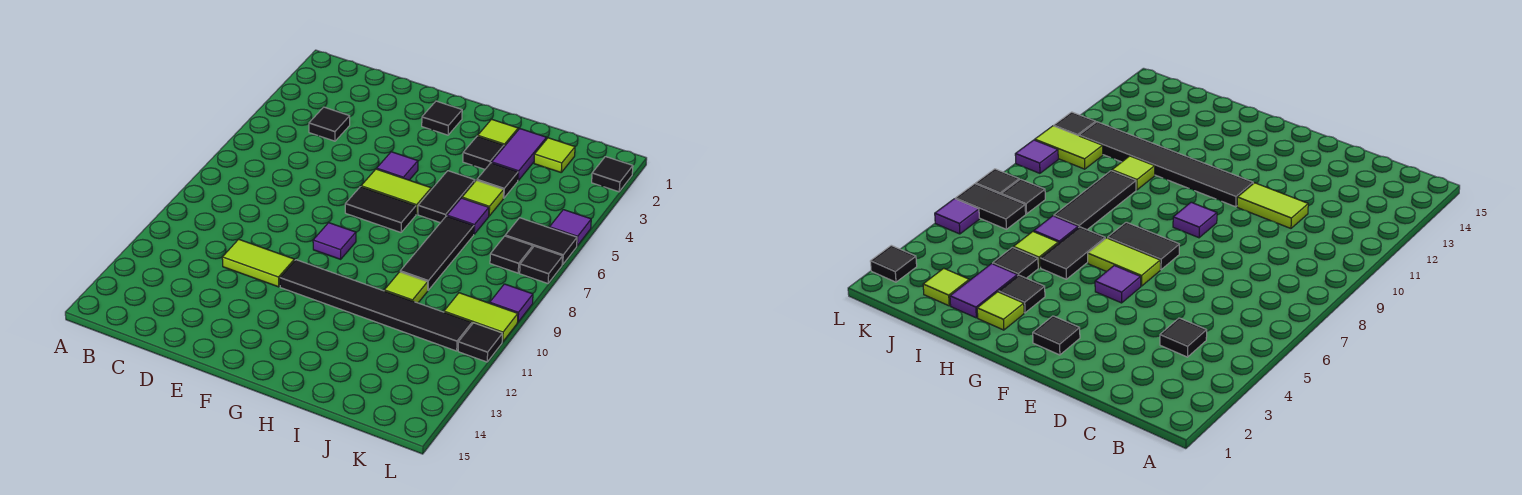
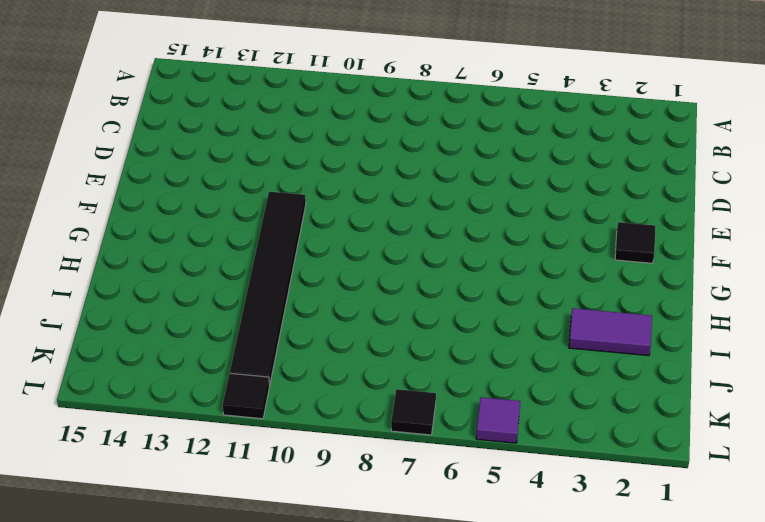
none -> black 1x1 tile [309,107,350,141]
none -> lime 1x2 tile [222,239,295,287]
none -> purple 1x1 tile [377,152,418,180]

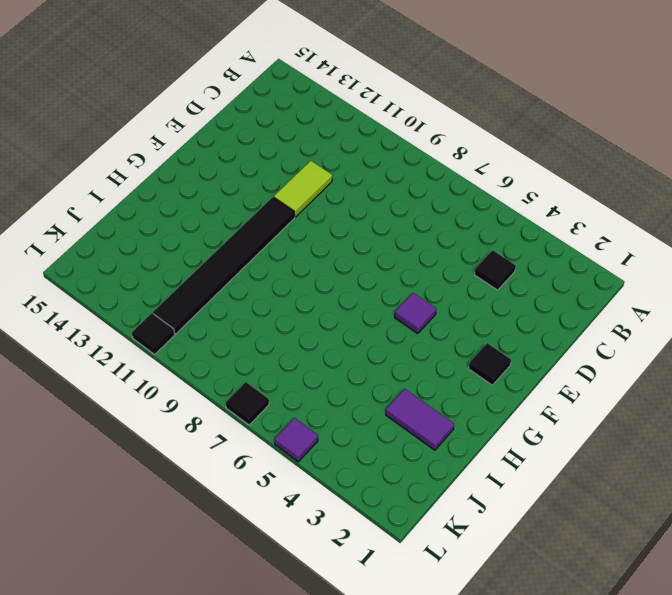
none -> lime 1x2 tile [361,169,431,214]
none -> black 1x2 tile [345,187,416,232]
none -> purple 1x1 tile [313,223,356,259]

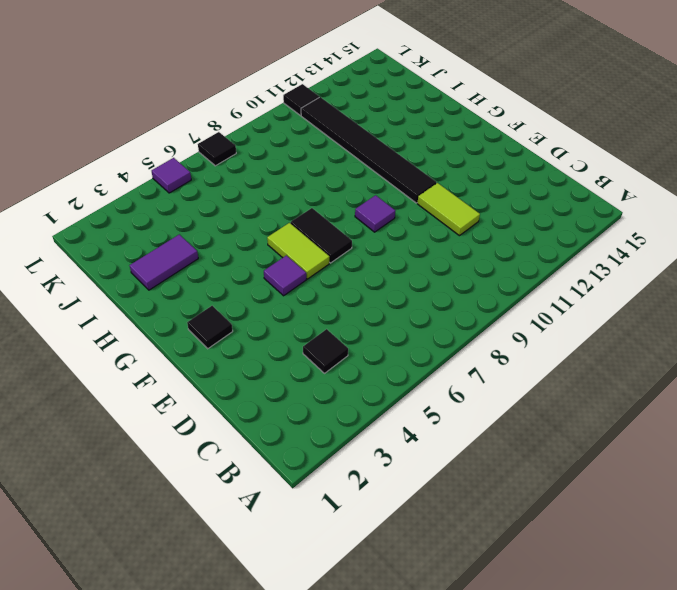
none -> lime 1x1 tile [478,119,518,146]
none -> black 1x1 tile [463,136,504,169]
none -> black 1x2 tile [418,171,475,223]

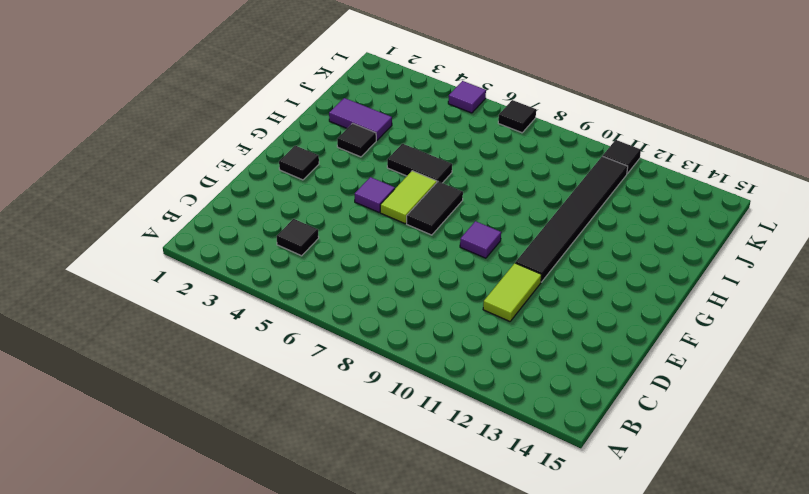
none -> lime 1x1 tile [478,119,518,146]
none -> black 1x1 tile [477,163,518,198]
none -> lime 1x1 tile [462,180,504,216]

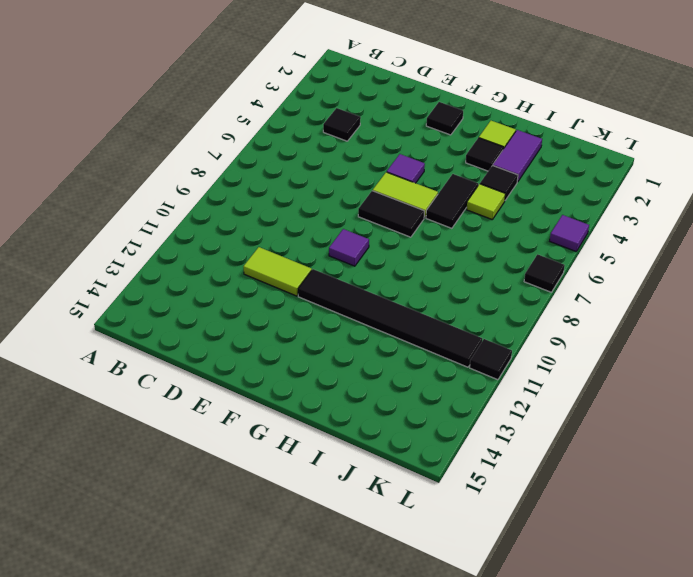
none -> purple 1x1 tile [447,198,489,234]
none -> black 1x3 tile [400,216,474,290]
none -> lime 1x1 tile [384,272,428,303]

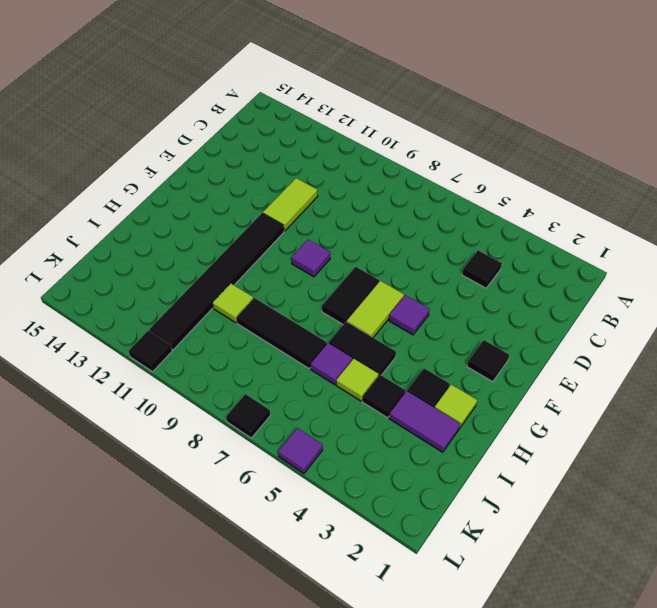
none -> lime 1x1 tile [534,138,575,172]
none -> black 1x2 tile [505,218,577,265]
none -> black 1x1 tile [490,236,533,273]

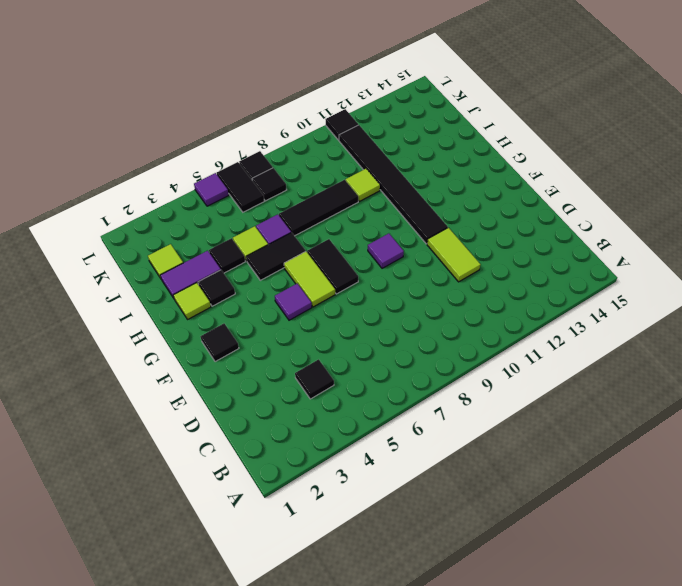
none -> lime 1x2 tile [444,293,518,342]
none -> black 1x1 tile [592,157,633,192]
none -> purple 1x1 tile [490,284,533,322]

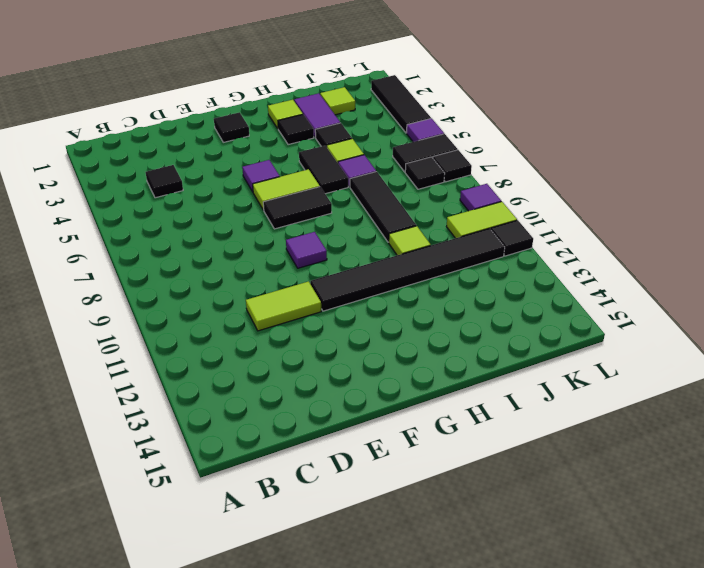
black 1x3 tile [371,75,431,133] -> black 1x1 tile [592,157,633,192]

